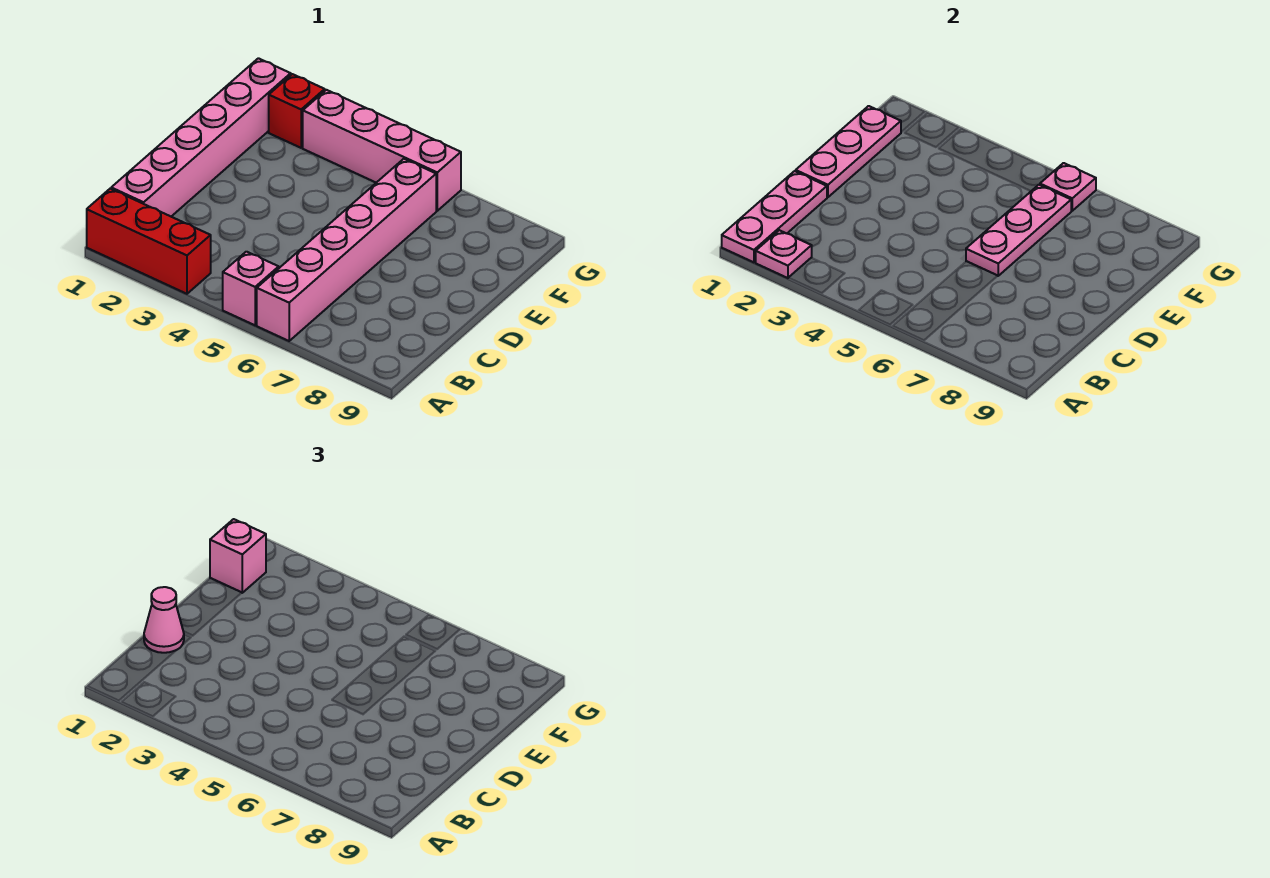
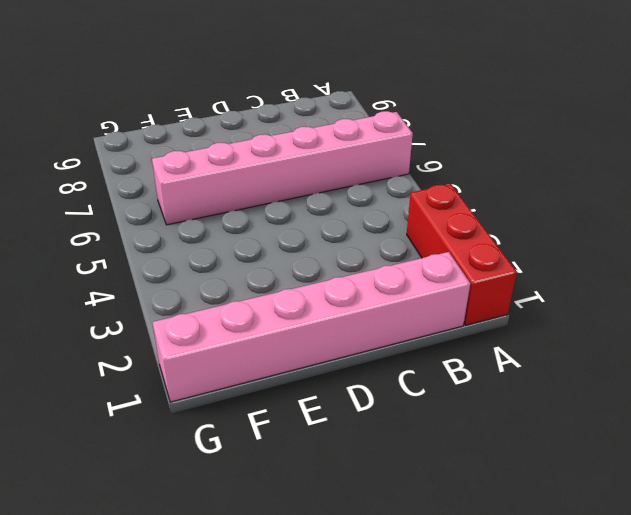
none -> pink 1x1 brick [223,252,279,325]
none -> red 1x1 brick [269,74,325,148]
none -> pink 1x4 brick [303,90,461,211]

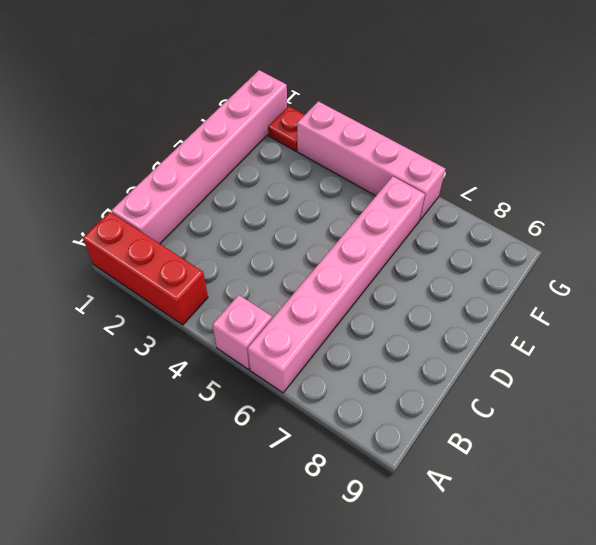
red 1x1 plate [268,106,304,151] -> red 1x1 brick [269,74,325,148]
none -> pink 1x3 plate [722,171,827,262]
none -> pink 1x1 plate [755,230,812,278]
none -> pink 1x3 plate [796,106,901,197]

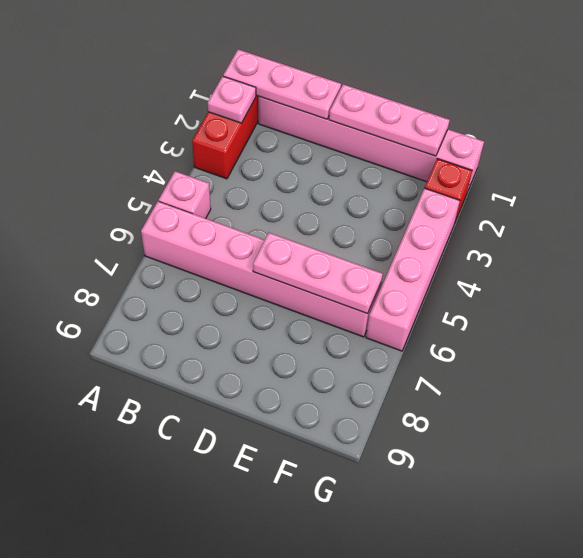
none -> pink 1x1 plate [1040,163,1096,211]
none -> pink 1x1 cone [144,587,184,653]
none -> pink 1x1 brick [210,519,266,593]

